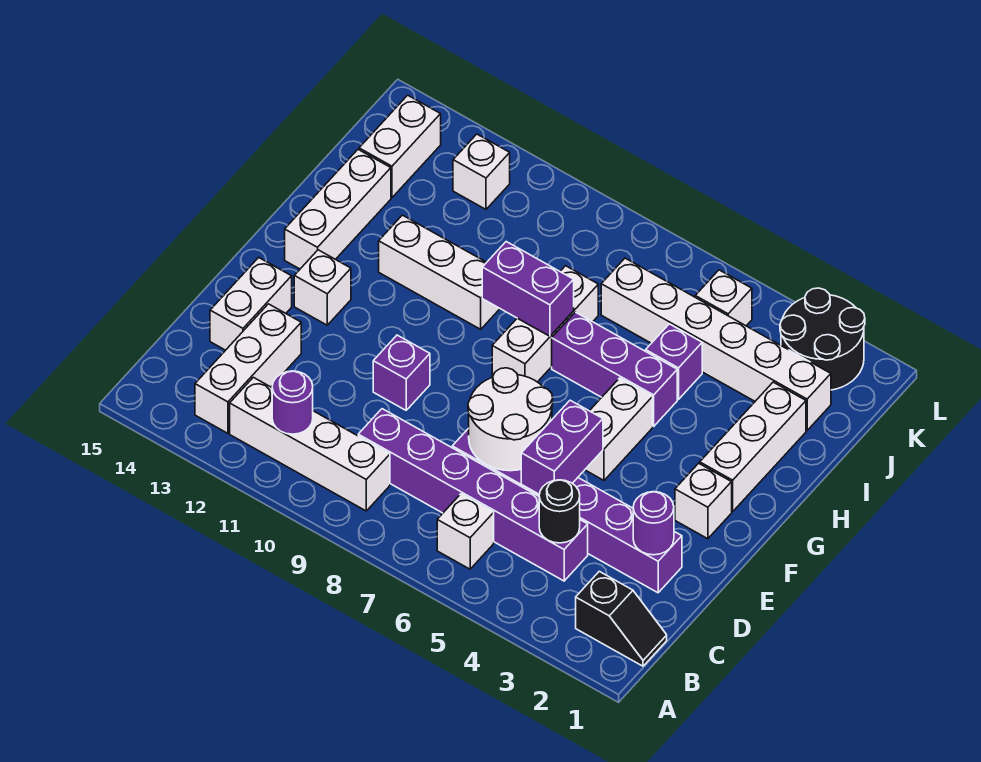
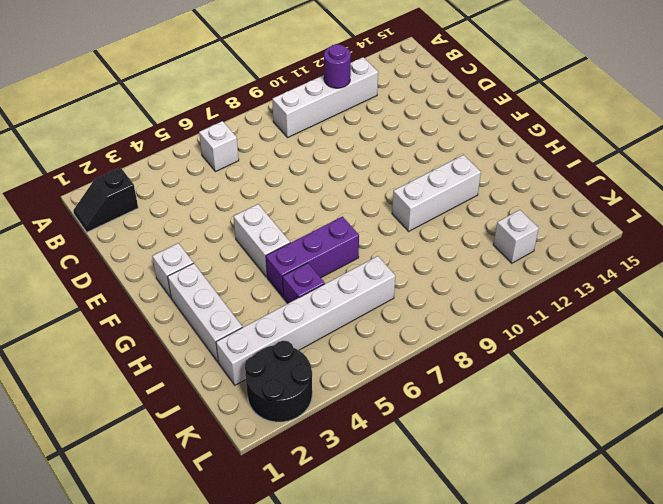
none -> white 1x3 brick [195,304,301,433]
none -> purple 1x6 brick [358,409,588,581]
none -> purple 1x6 brick [452,428,682,593]

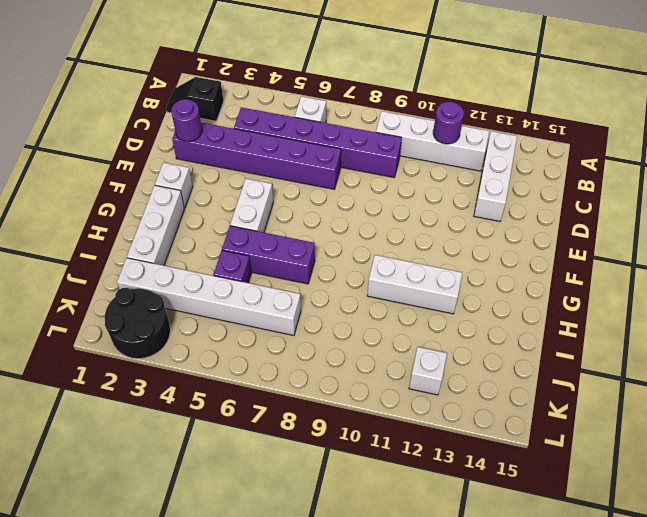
none -> white 1x2 brick [210,257,292,350]
none -> purple 1x1 brick [373,335,430,410]
none -> white 1x1 brick [294,250,351,325]

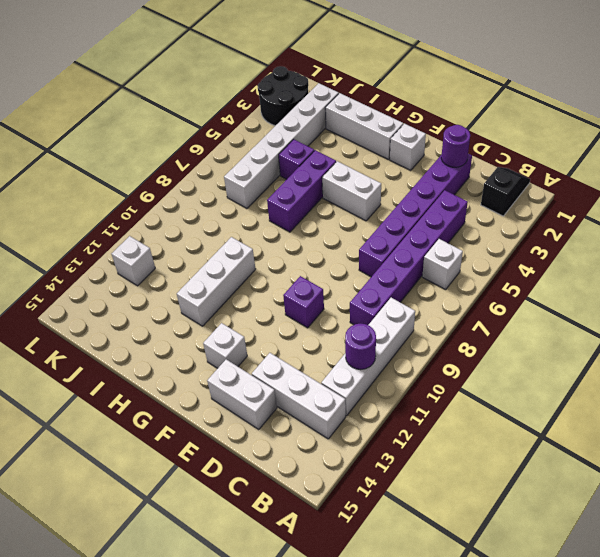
none -> white 1x3 brick [492,266,598,382]
none -> white 1x3 brick [285,150,391,269]
none -> white 1x2 brick [359,95,441,198]

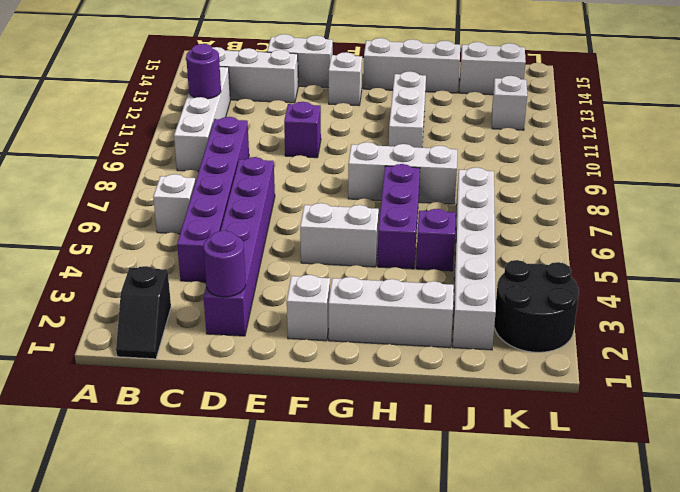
none -> white 1x1 brick [695,270,752,326]
none -> black 1x1 round brick [539,480,580,543]
none -> purple 1x2 brick [521,400,603,494]

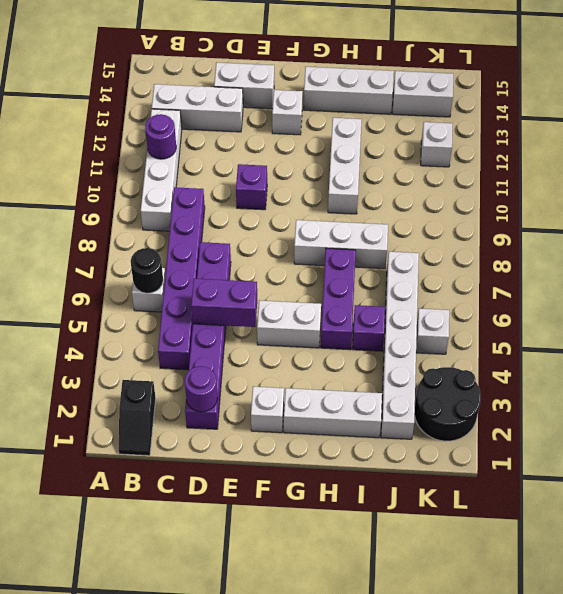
black 1x1 round brick [131,248,163,293] -> black 1x1 round brick moved to [539,480,580,543]
none -> white 2x2 round brick [468,368,553,471]
none -> purple 1x2 brick [482,242,574,336]

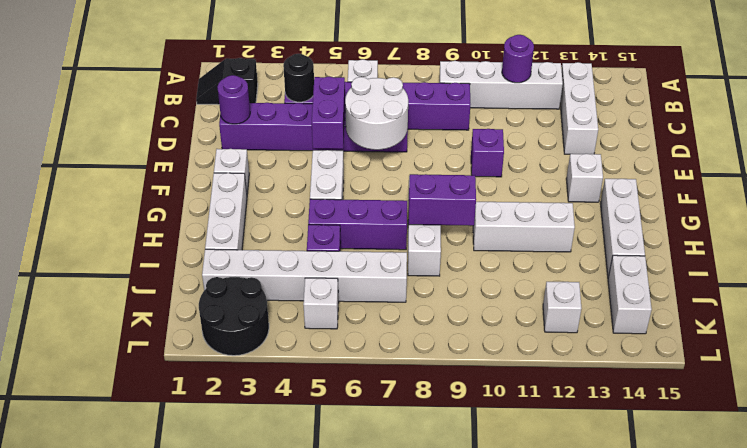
none -> white 1x2 brick [210,257,292,350]

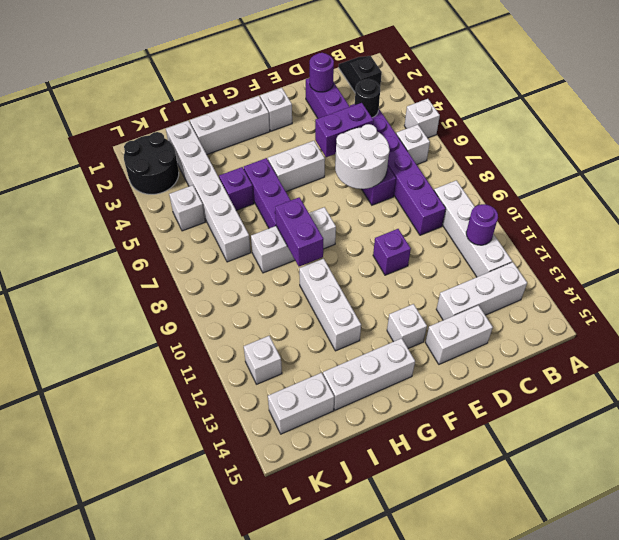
white 1x1 brick [404,99,440,138] -> none

